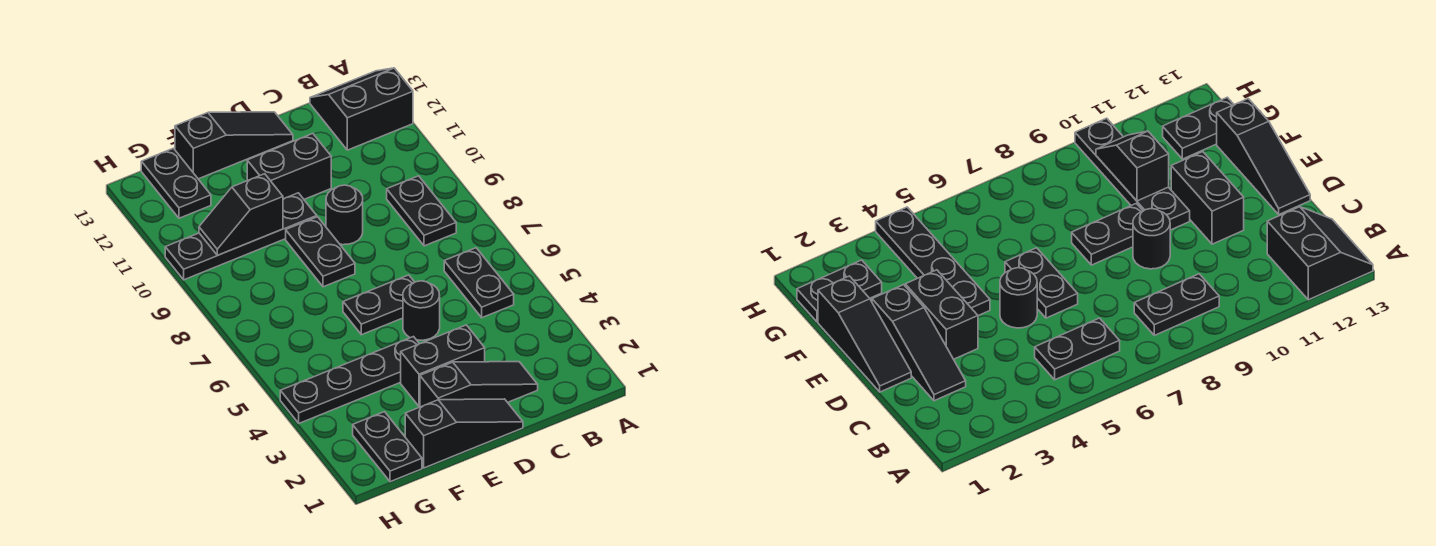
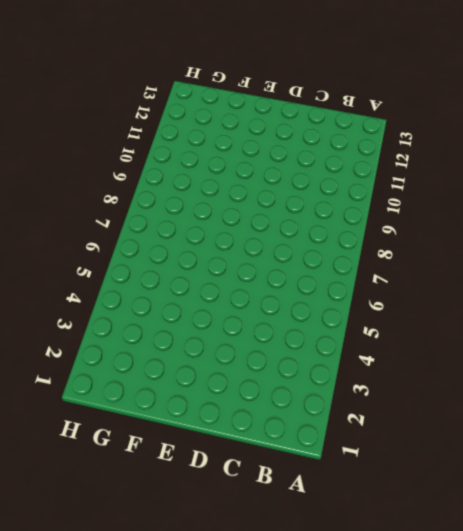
none -> black 2x2 slope [310,68,413,150]
none -> black 1x2 plate [444,248,514,318]
none -> black 1x2 plate [387,176,456,246]

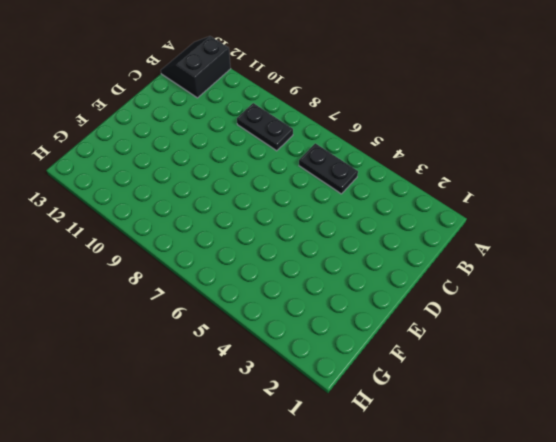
none -> black 1x3 slope [420,362,538,407]
none -> black 1x3 slope [405,399,523,468]
none -> black 1x2 brick [401,325,485,406]

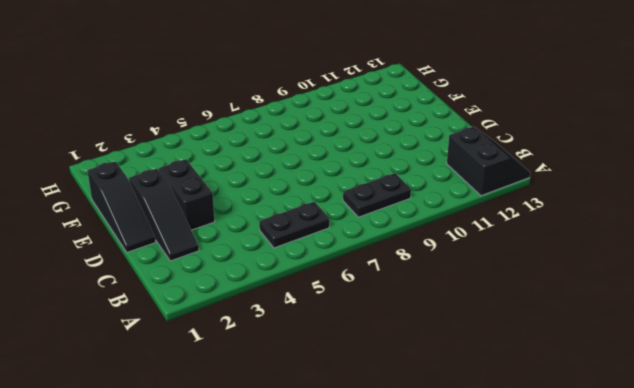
none -> black 1x1 round brick [403,281,440,340]
none -> black 1x2 plate [343,275,415,335]
none -> black 1x1 round brick [326,185,363,245]

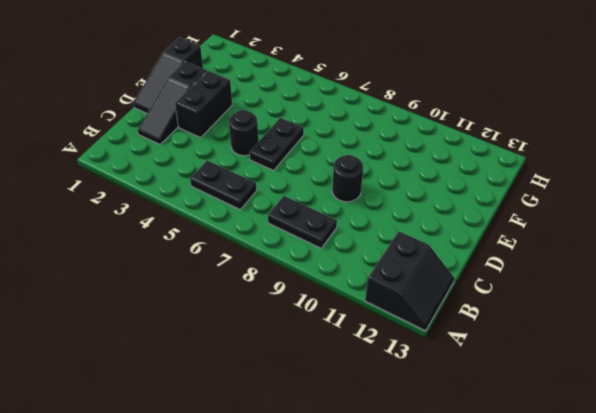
none -> black 1x2 brick [247,134,331,199]
none -> black 1x3 slope [175,112,293,179]
none -> black 1x4 plate [280,337,419,423]

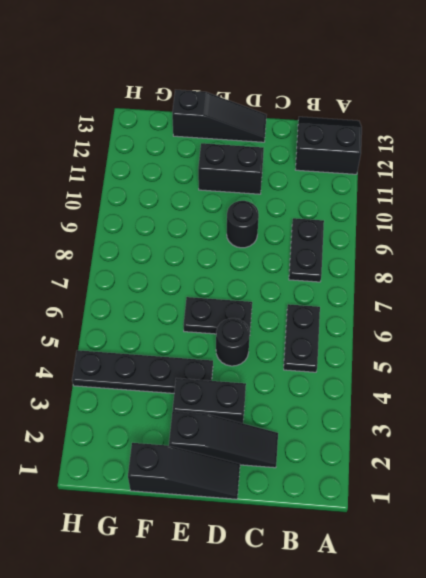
none -> black 1x2 plate [286,217,355,287]
none -> black 1x4 plate [165,193,317,280]
none -> black 1x2 plate [353,412,422,482]

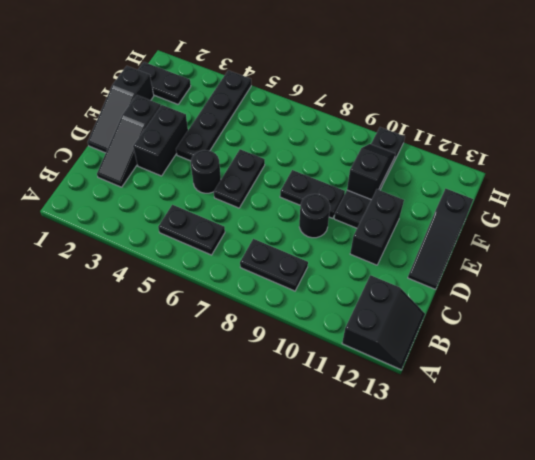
none -> black 1x2 plate [141,148,211,218]

